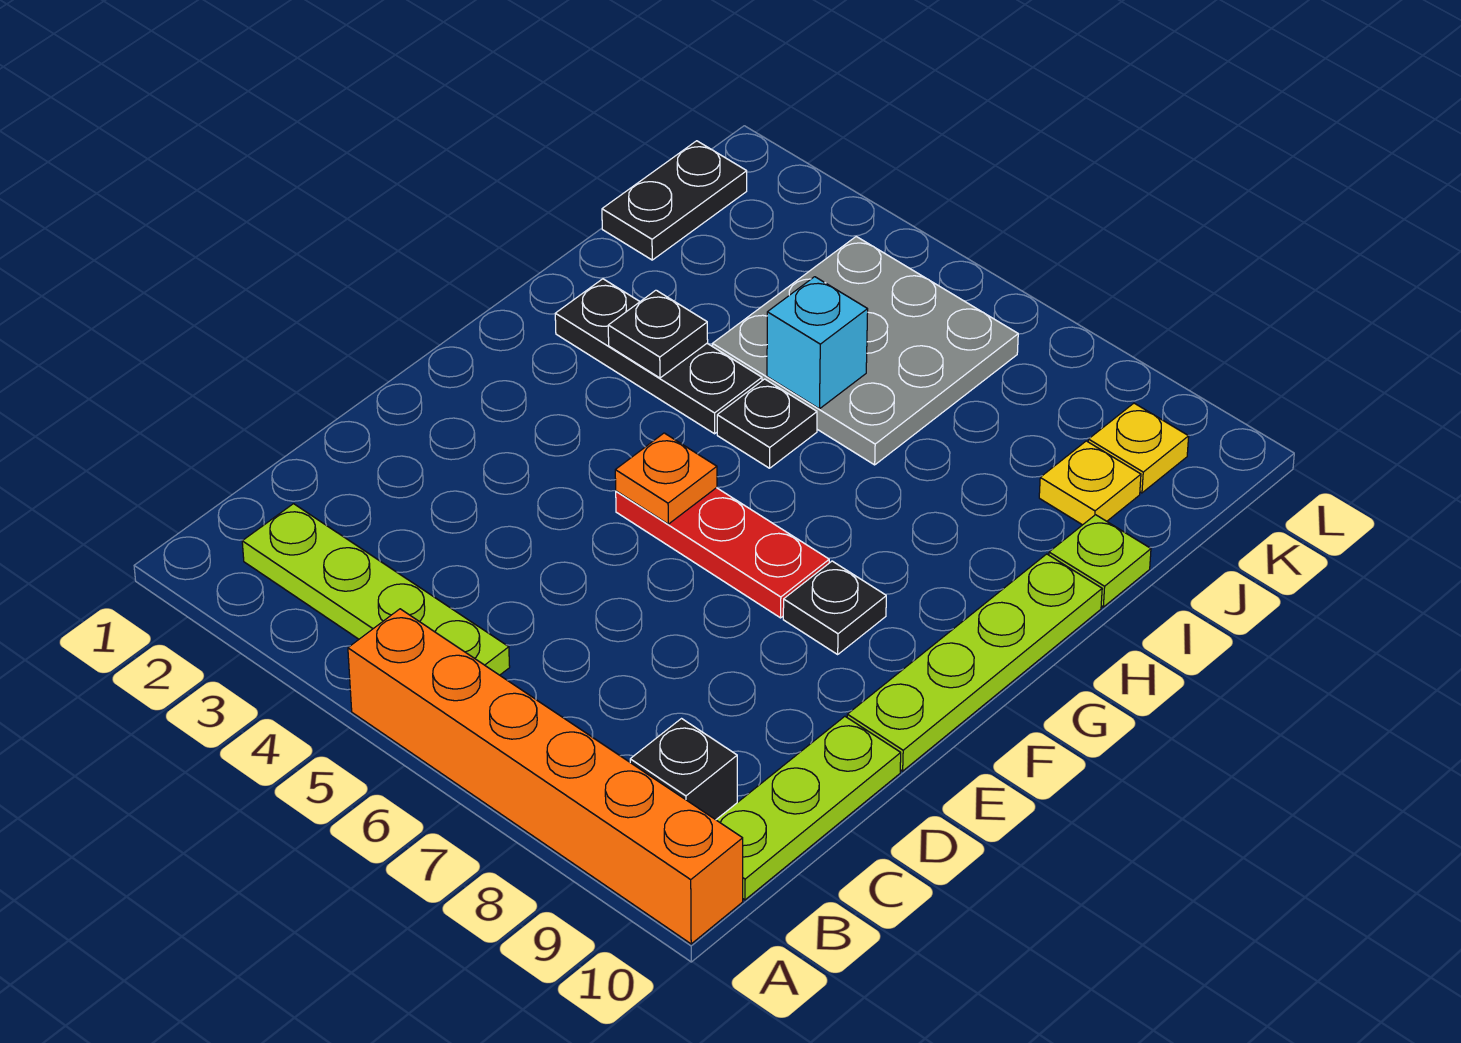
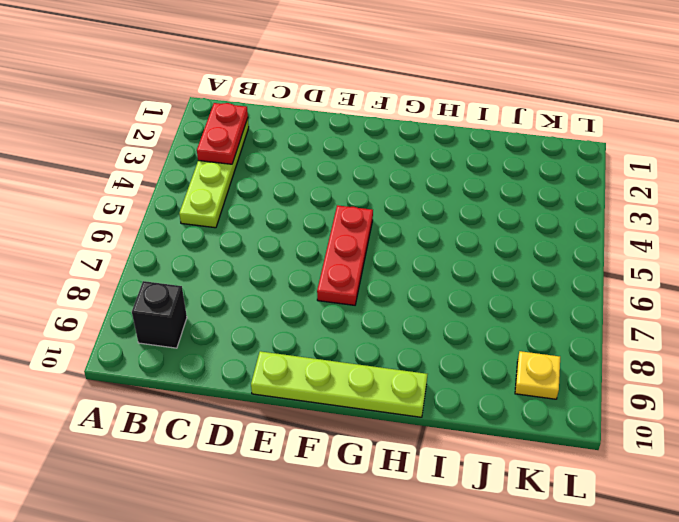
red 1x2 plate [197,103,248,164] -> none
none -> orange 1x6 brick [348,609,743,944]
none -> lime 1x3 plate [716,716,901,900]
none -> black 1x1 plate [783,561,886,654]

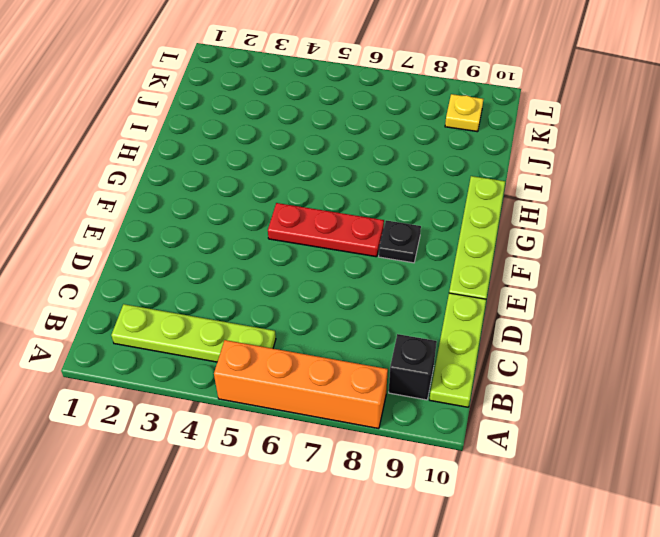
orange 1x4 brick [214,340,388,429] -> orange 1x6 brick [348,609,743,944]
none -> black 1x3 plate [555,279,762,434]
none -> black 1x1 plate [717,379,817,468]
none -> grey 3x3 plate [712,237,1018,465]

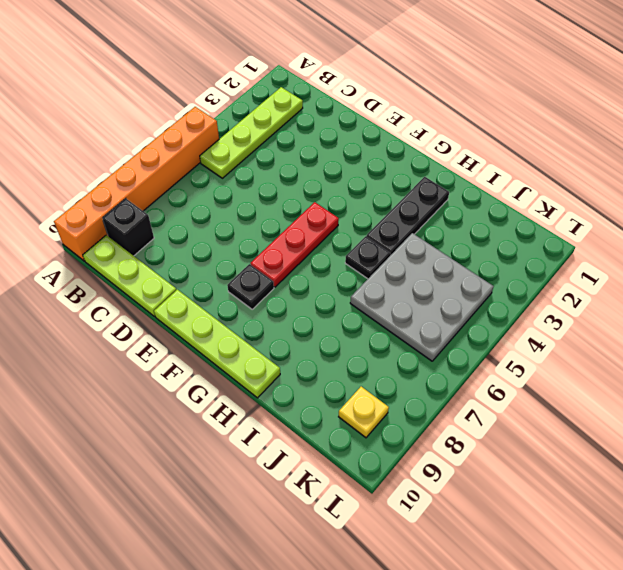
none -> lime 1x1 plate [1049,515,1151,607]
none -> black 1x2 plate [602,141,747,260]
none -> yellow 1x1 plate [1039,441,1141,525]

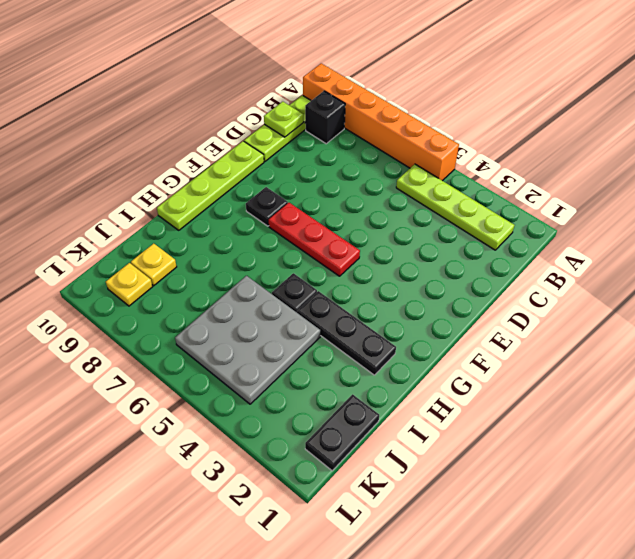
lime 1x1 plate [264,102,304,137] -> lime 1x1 plate moved to [1049,515,1151,607]
none -> orange 1x1 plate [615,433,717,524]
none -> black 1x1 plate [608,290,708,378]
none -> cyan 1x1 brick [767,277,868,409]

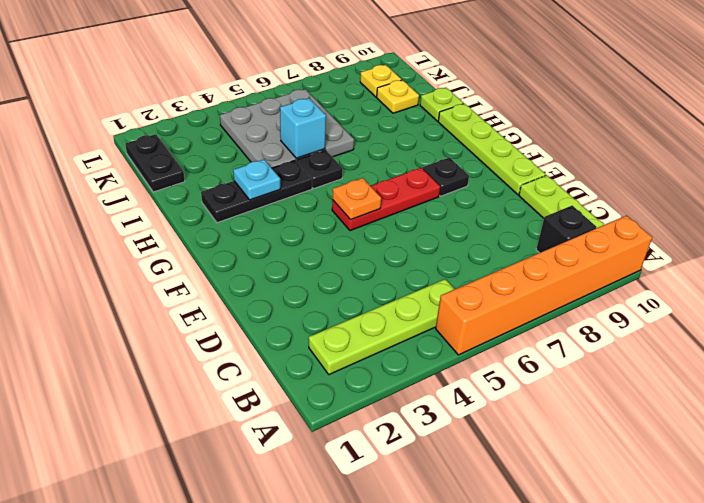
cyan 1x1 plate [233,160,280,200] -> black 1x1 plate [608,290,708,378]

